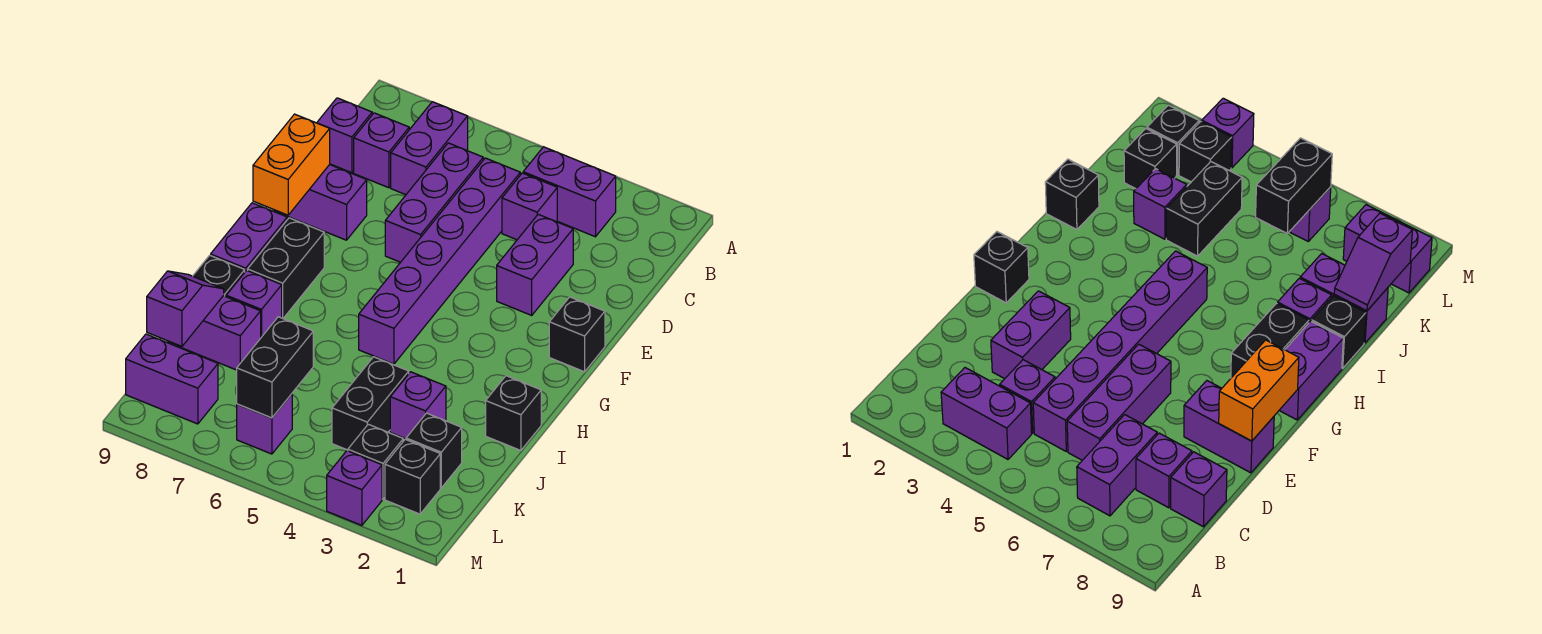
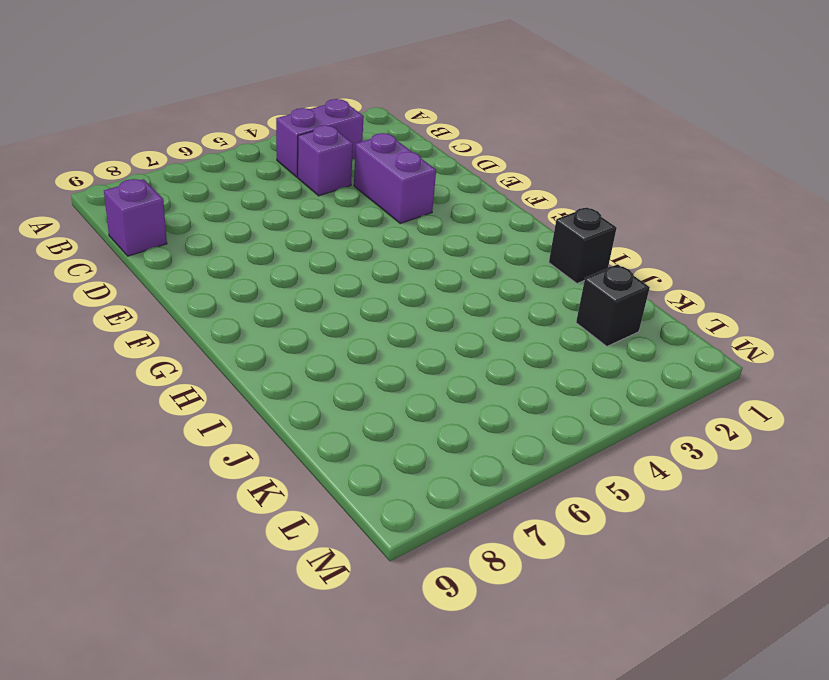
none -> purple 1x2 brick [391,102,468,195]
none -> purple 1x6 brick [359,158,520,364]
none -> purple 1x3 brick [385,143,483,262]

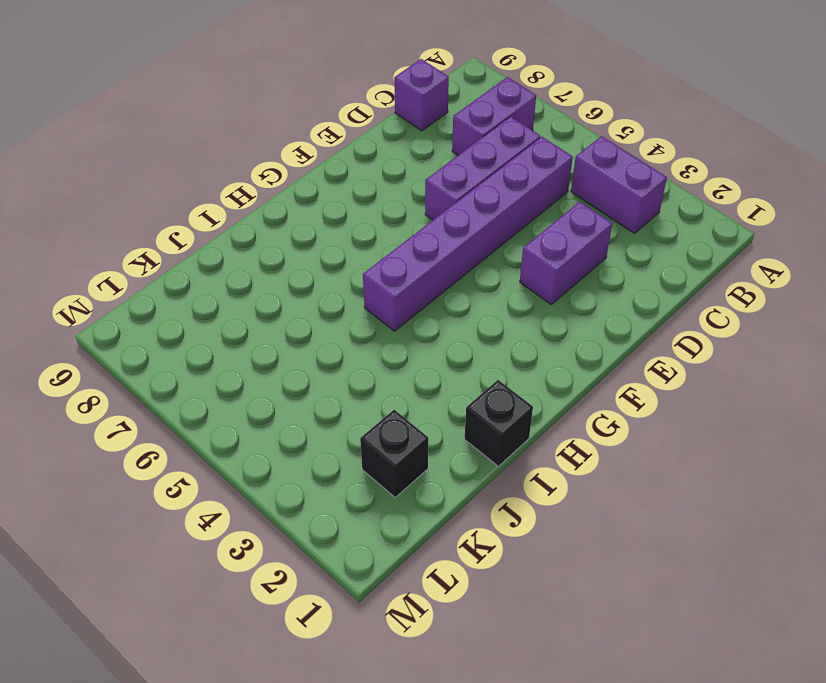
none -> purple 1x1 brick [502,173,557,240]
none -> purple 1x1 brick [354,113,409,188]
none -> purple 1x2 brick [274,165,367,240]

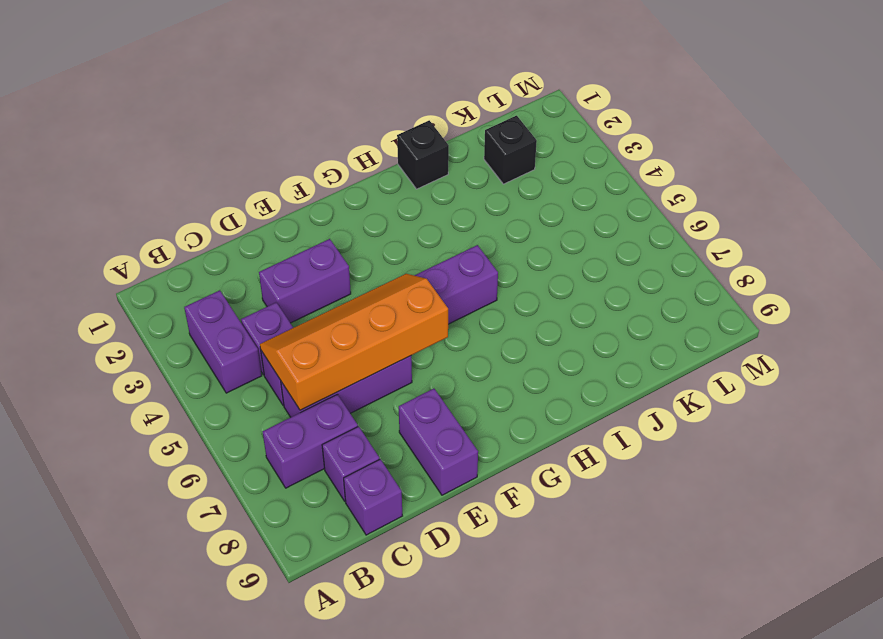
orange 2x4 slope [260,274,448,410] -> none
none -> black 1x1 brick [549,297,605,372]
none -> black 1x2 brick [248,218,324,318]
none -> purple 1x2 brick [211,203,287,272]

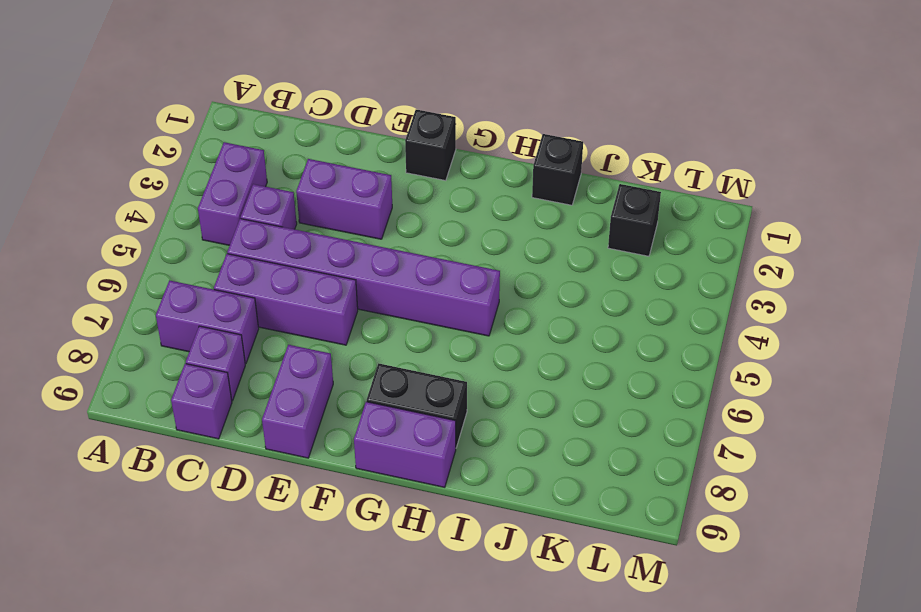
none -> purple 1x1 brick [226,270,282,337]
none -> black 1x1 brick [193,255,245,297]
none -> purple 1x1 brick [390,372,446,439]

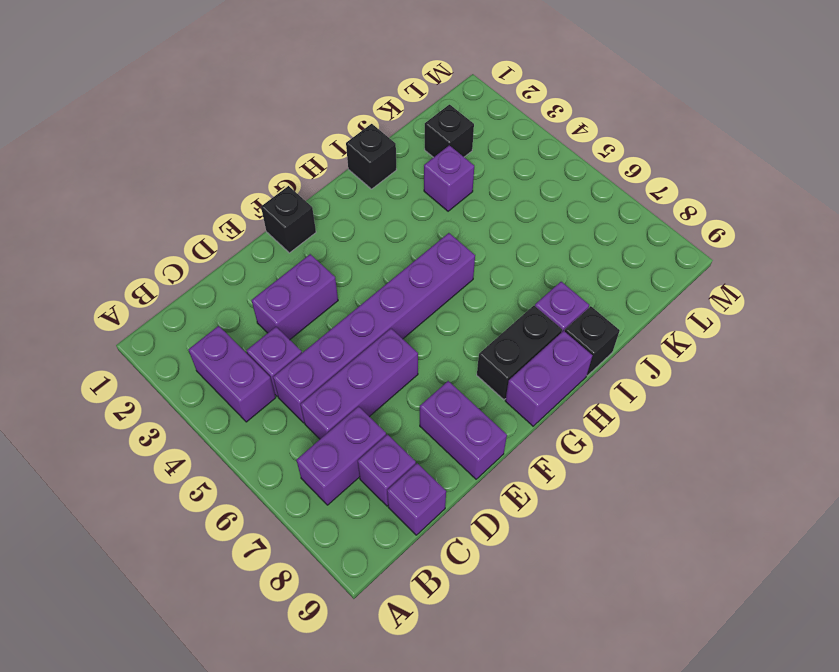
none -> black 1x2 brick [332,357,409,450]
none -> purple 1x2 brick [168,296,261,370]
none -> black 1x1 brick [385,439,440,514]

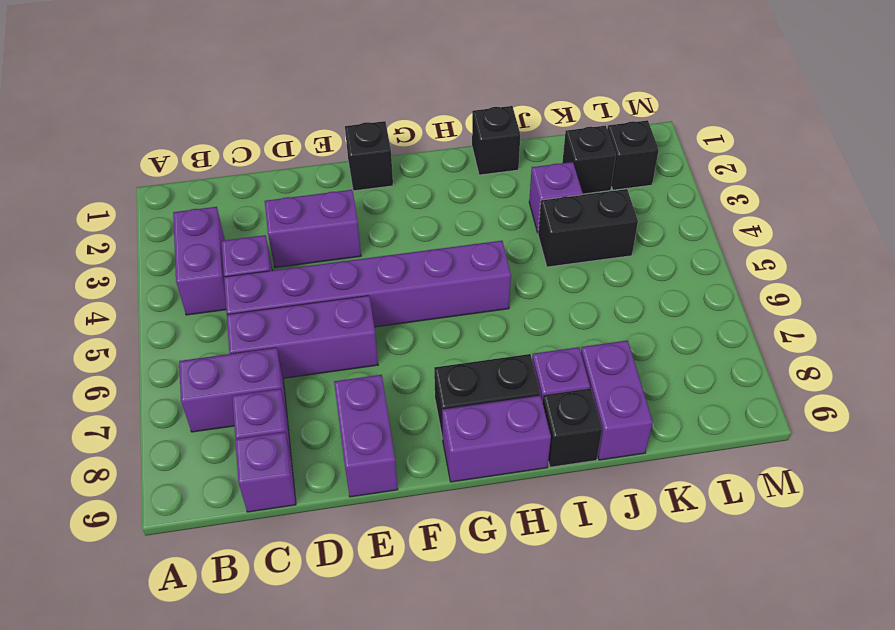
none -> black 1x1 brick [348,424,403,499]
none -> purple 1x1 brick [237,394,292,454]
none -> purple 1x2 brick [126,334,218,424]

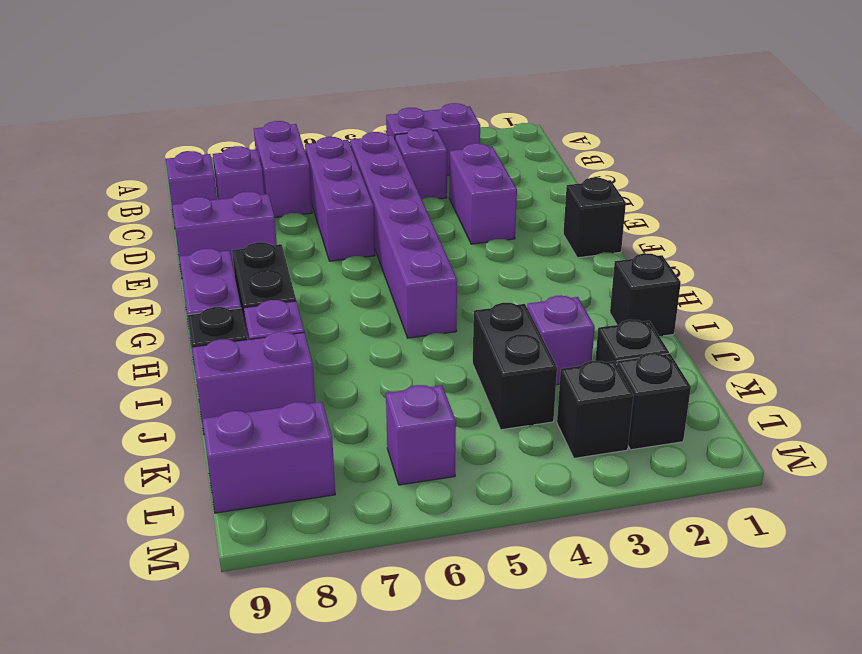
none -> purple 1x1 brick [327,451,382,525]
none -> orange 1x2 brick [253,114,330,215]
none -> purple 1x2 slope [147,271,224,346]

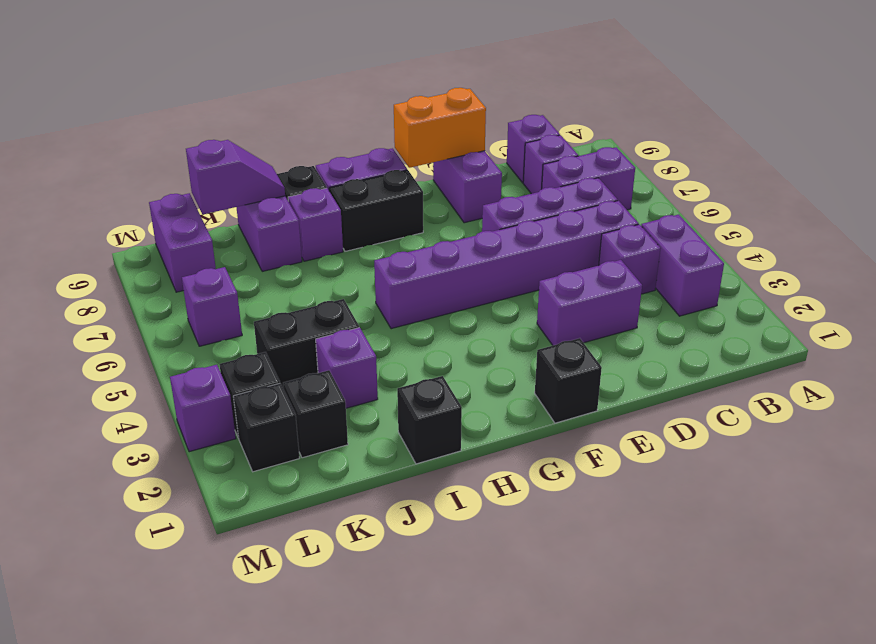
none -> black 1x2 brick [237,317,313,418]

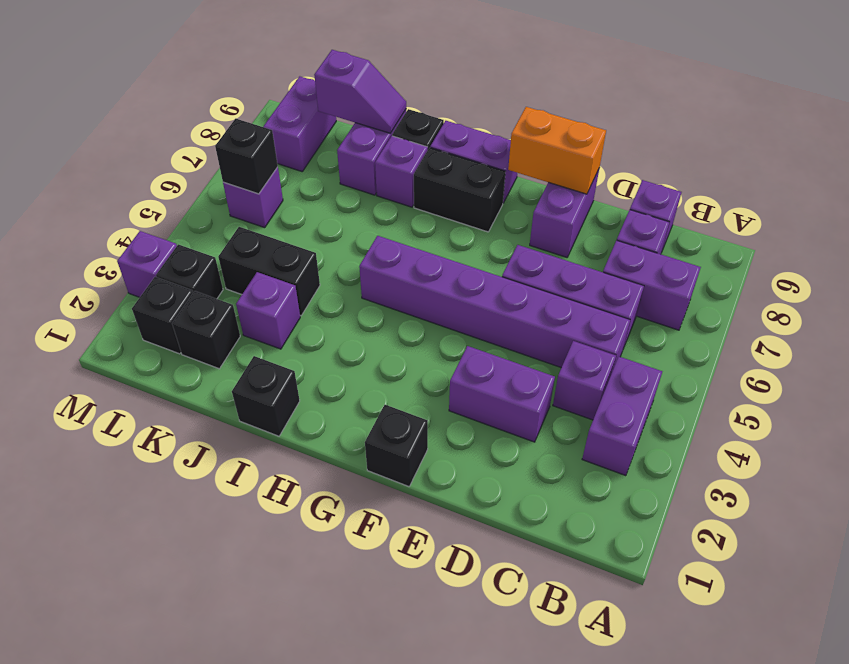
black 1x1 brick [215,119,278,194] -> black 1x2 brick [237,317,313,418]

